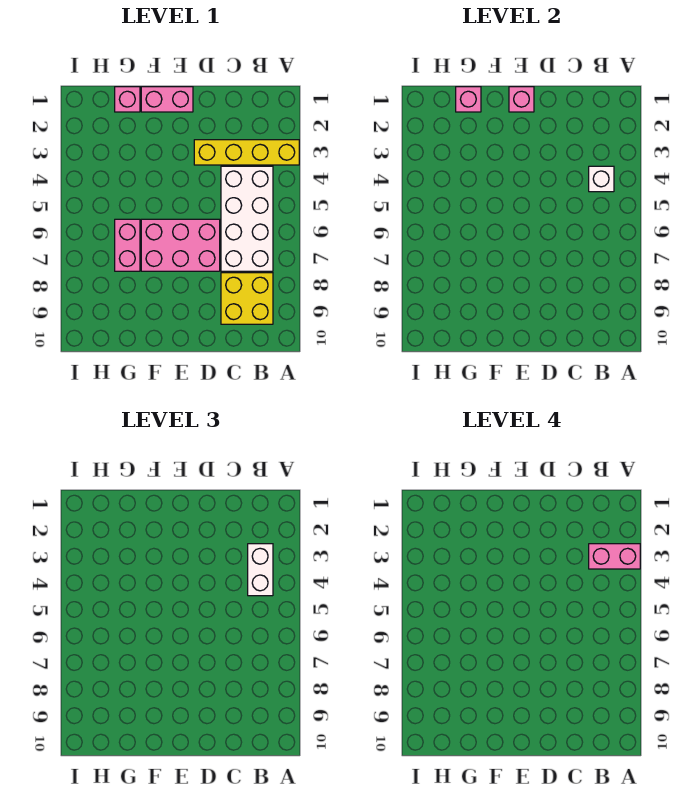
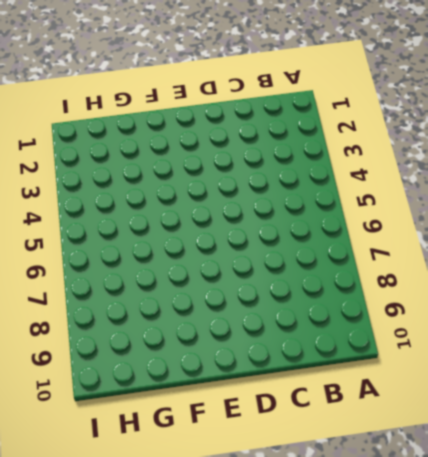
none -> yellow 1x4 brick [194,140,299,165]
none -> white 2x4 brick [221,166,273,271]
none -> yellow 2x2 brick [221,273,273,324]

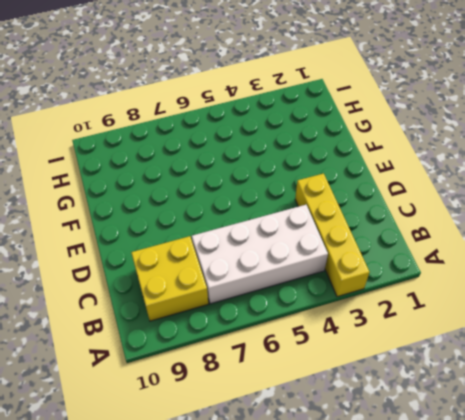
none -> pink 2x3 brick [141,219,220,271]
none -> pink 1x2 brick [141,87,193,112]
none -> pink 1x1 brick [115,87,140,112]

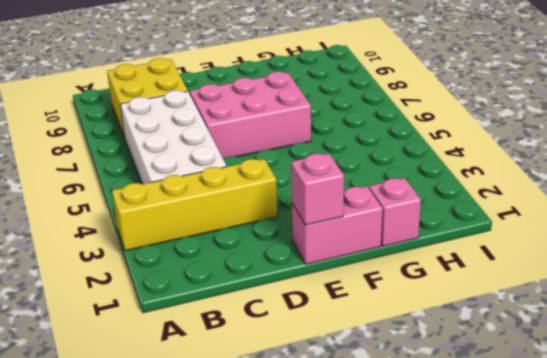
none -> pink 1x2 brick [115,219,140,271]
none -> white 1x1 brick [589,166,614,192]
none -> pink 1x1 brick [456,87,481,112]

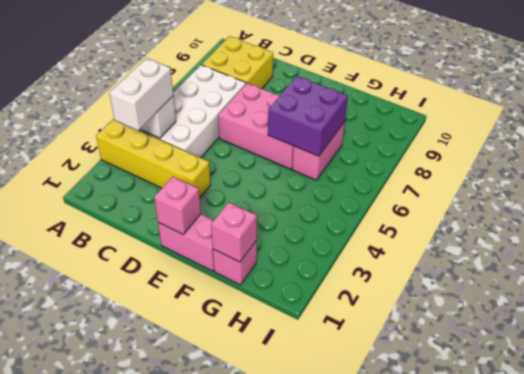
purple 2x2 brick [268,76,348,156] -> none
none -> pink 1x2 brick [589,544,640,569]

